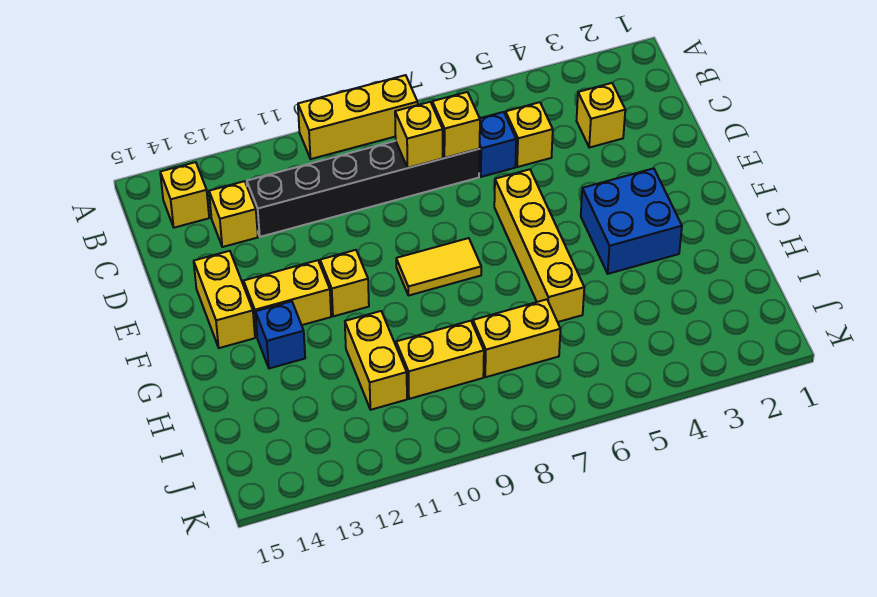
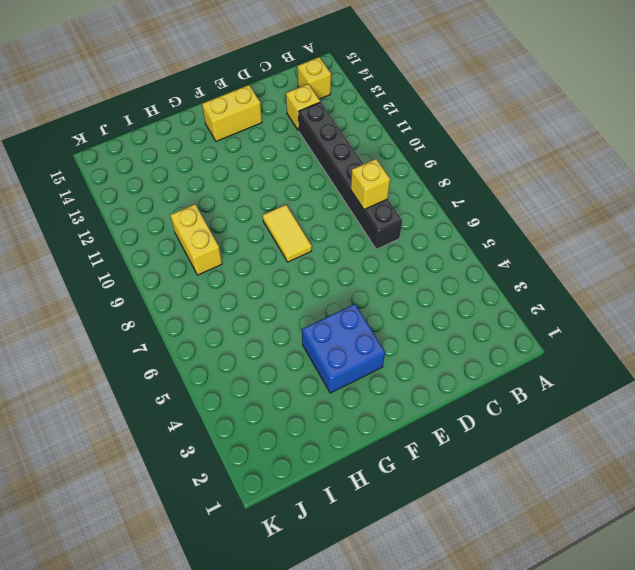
none -> yellow 1x3 brick [298,75,418,159]
none -> yellow 1x1 brick [577,83,625,148]
none -> yellow 1x1 brick [505,102,553,167]

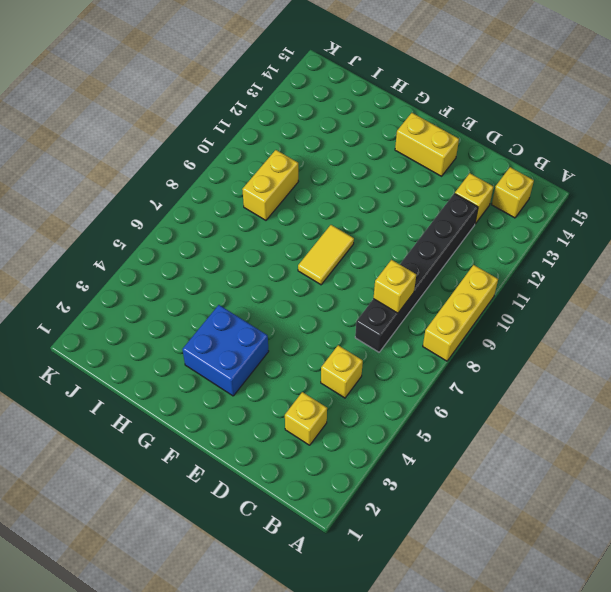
none -> blue 1x1 brick [479,112,516,177]
none -> yellow 1x4 brick [494,169,584,322]
none -> yellow 1x1 brick [320,250,369,316]

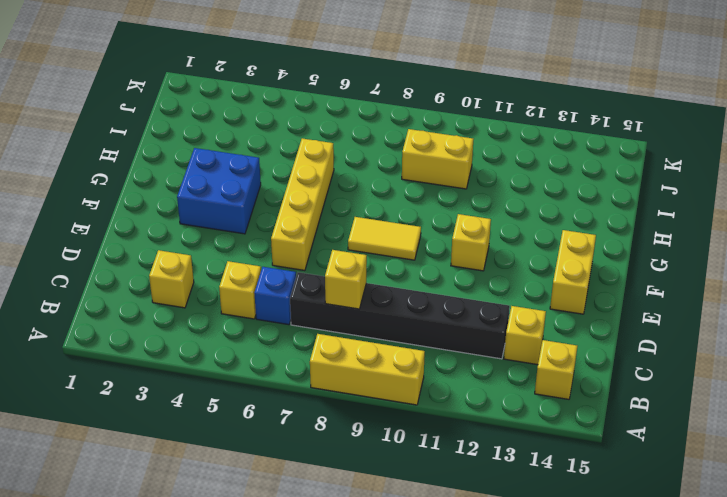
none -> yellow 1x2 brick [244,260,331,336]
none -> blue 1x1 brick [255,301,305,368]
none -> yellow 1x2 brick [345,311,407,410]

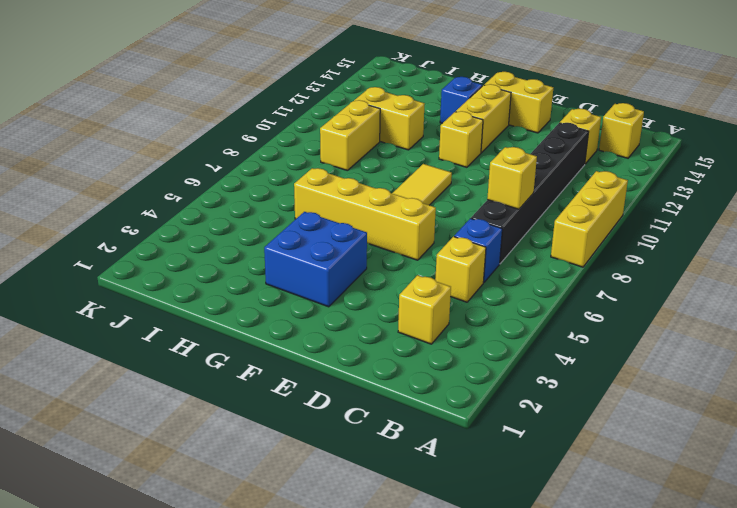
none -> yellow 1x2 brick [473,299,560,377]
none -> yellow 1x1 brick [432,92,480,158]

